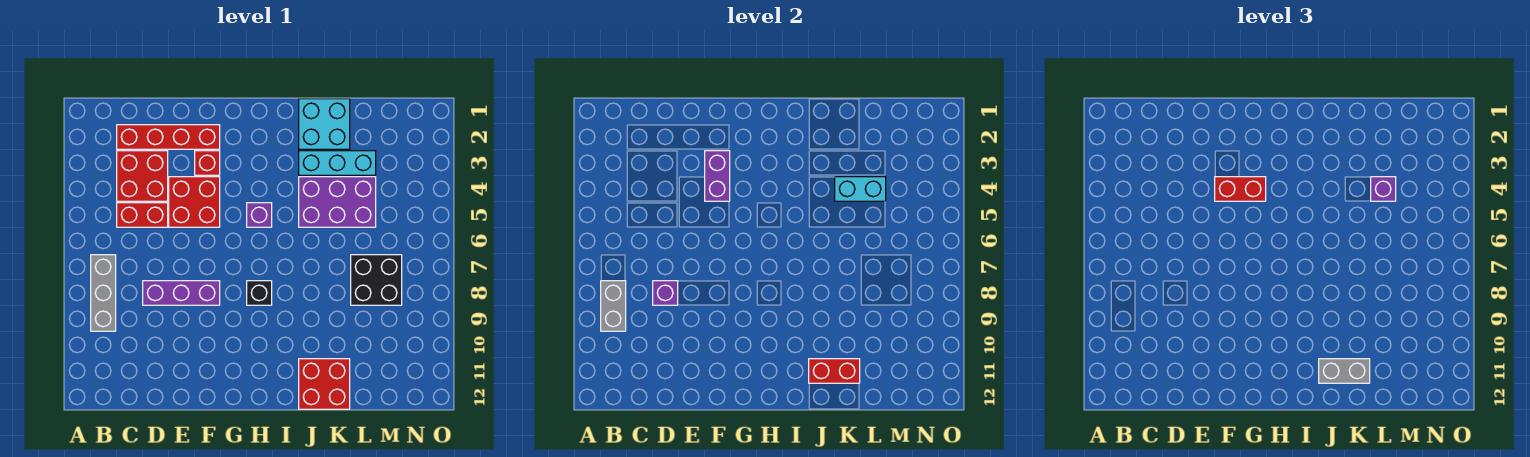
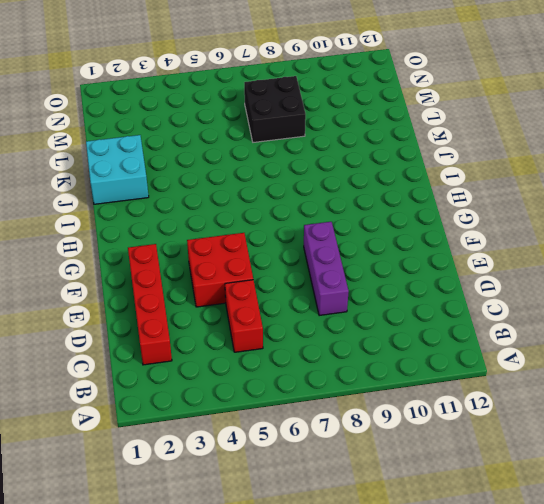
none -> grey 1x3 brick [91,255,116,331]
none -> red 2x2 brick [117,151,168,201]
none -> red 1x1 brick [195,151,220,175]

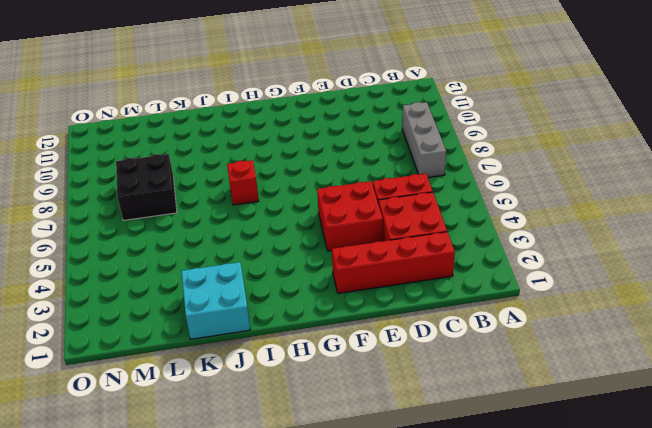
red 1x1 brick [227,160,259,205] -> red 1x1 brick moved to [195,151,220,175]
none -> purple 1x3 brick [143,281,220,305]
none -> purple 1x1 brick [247,203,272,227]
none -> black 1x1 brick [247,281,272,305]

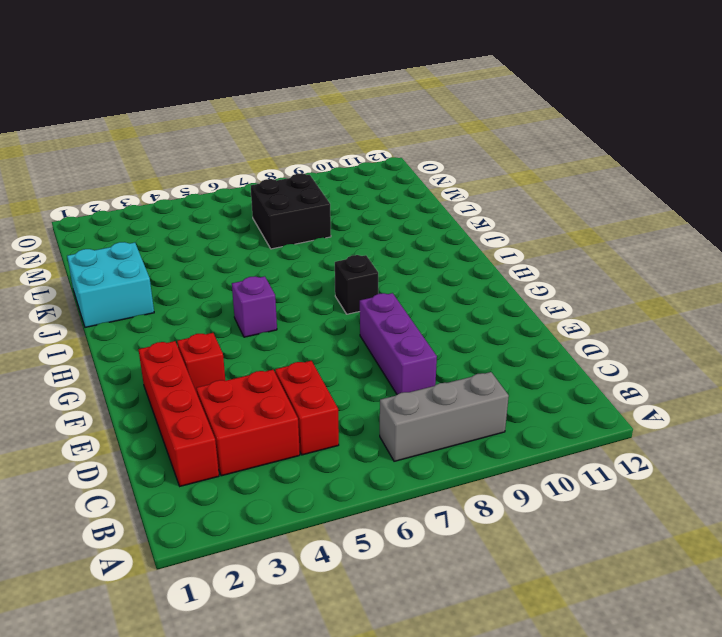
none -> red 2x2 brick [169,177,220,227]
none -> cyan 1x3 brick [299,151,376,175]
none -> purple 2x3 brick [299,177,376,227]

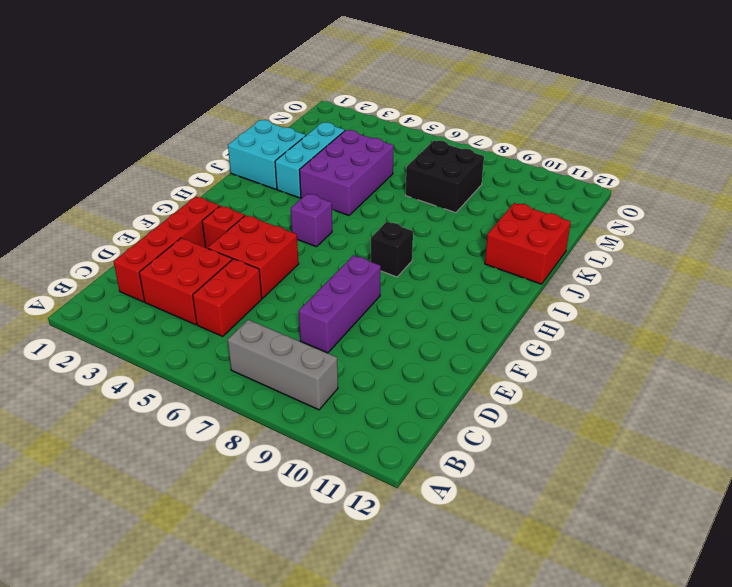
none -> grey 1x2 brick [601,281,626,331]
none -> purple 1x1 brick [653,281,678,305]
none -> purple 1x2 brick [705,151,730,201]

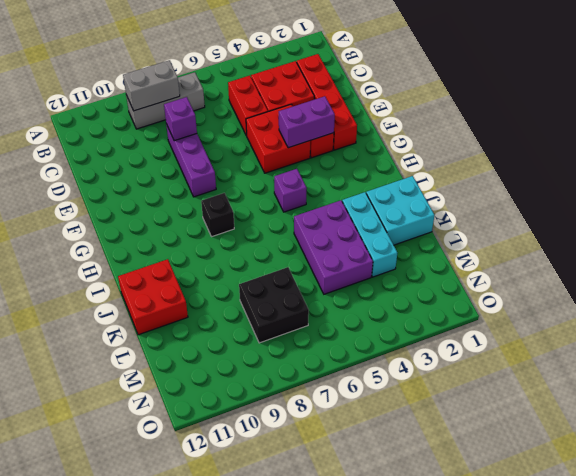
none -> red 1x2 brick [809,359,860,383]
none -> cyan 1x2 brick [835,177,886,201]
none -> red 1x2 brick [1215,177,1266,201]

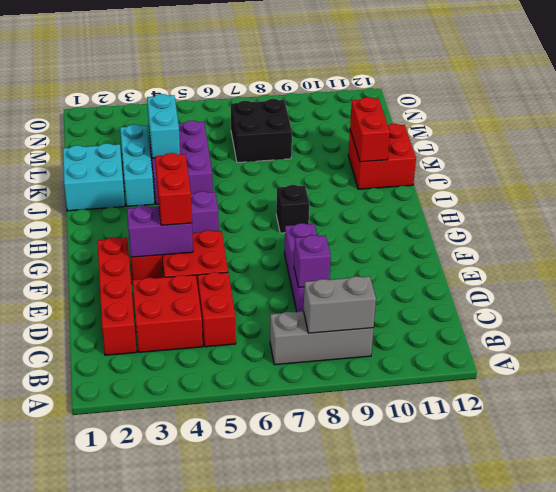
none -> grey 1x2 brick [1319,359,1370,383]
none -> purple 1x1 brick [1371,177,1396,201]

